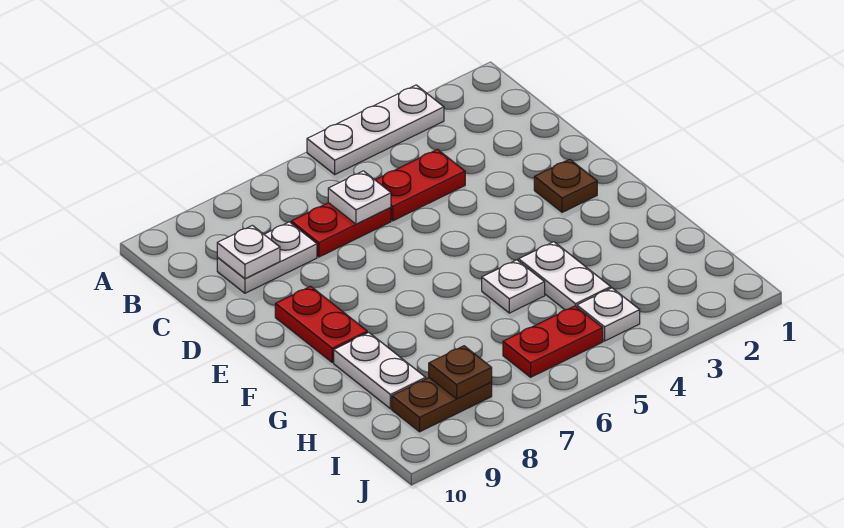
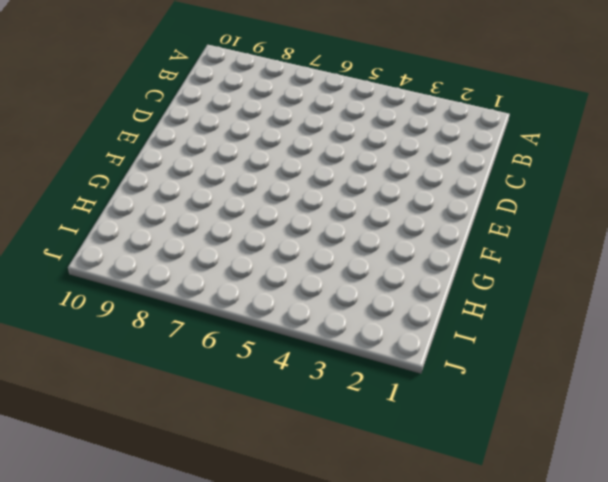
none -> white 1x3 plate [307,85,444,174]
none -> red 1x2 plate [376,149,465,221]
none -> red 1x2 plate [291,203,391,257]

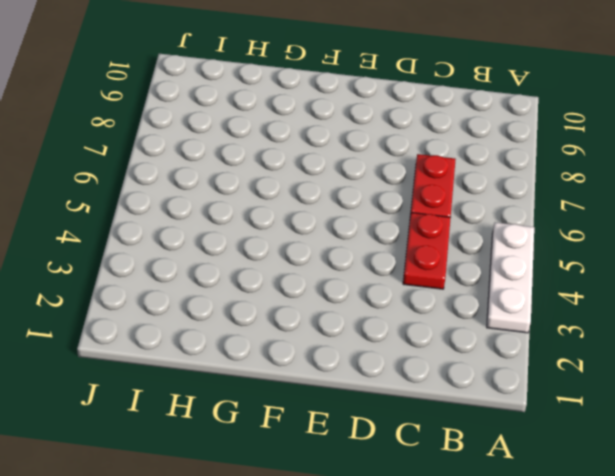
none -> white 1x2 plate [217,222,317,293]
none -> brown 1x1 plate [534,159,597,212]
none -> red 1x2 plate [275,286,367,362]

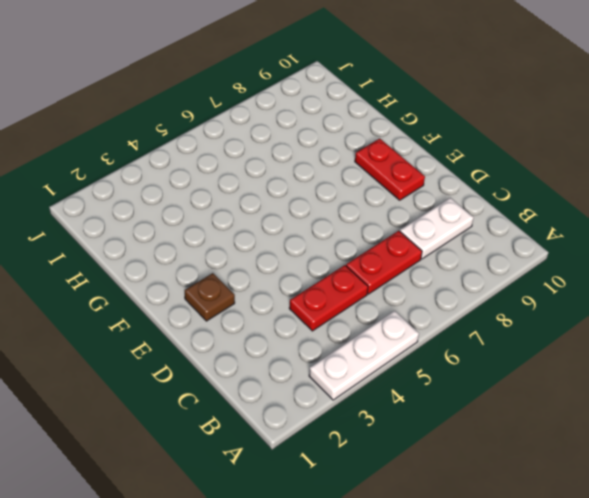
none -> white 1x2 plate [519,242,611,310]
none -> white 1x1 plate [482,260,545,313]
none -> white 1x2 plate [334,333,426,409]

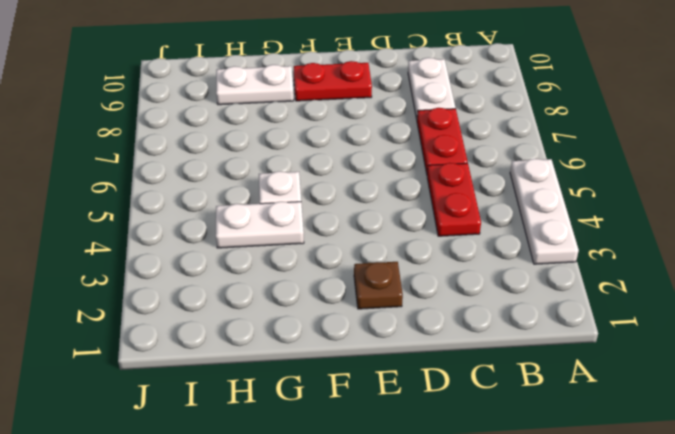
none -> white 1x1 plate [577,288,640,341]
none -> red 1x2 plate [503,306,603,377]
none -> brown 1x2 plate [392,378,492,432]

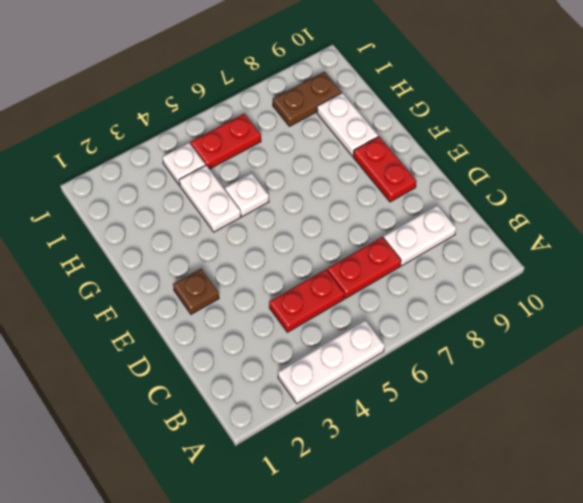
none -> white 1x1 plate [328,171,391,224]
none -> white 1x1 plate [217,225,280,279]
none -> brown 1x1 plate [429,346,492,399]

